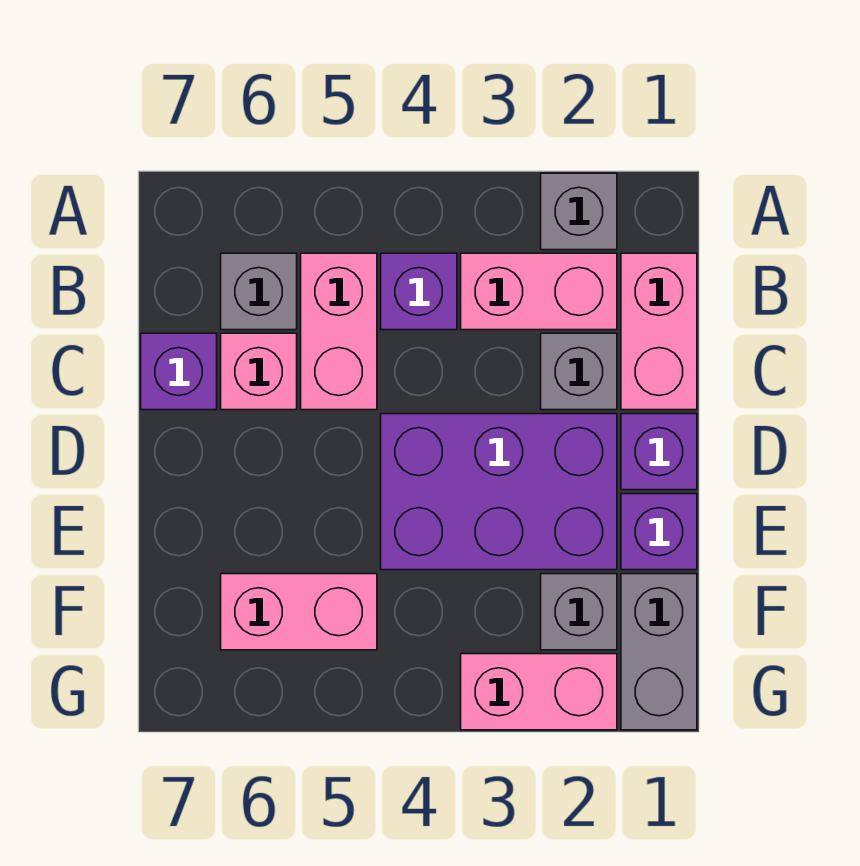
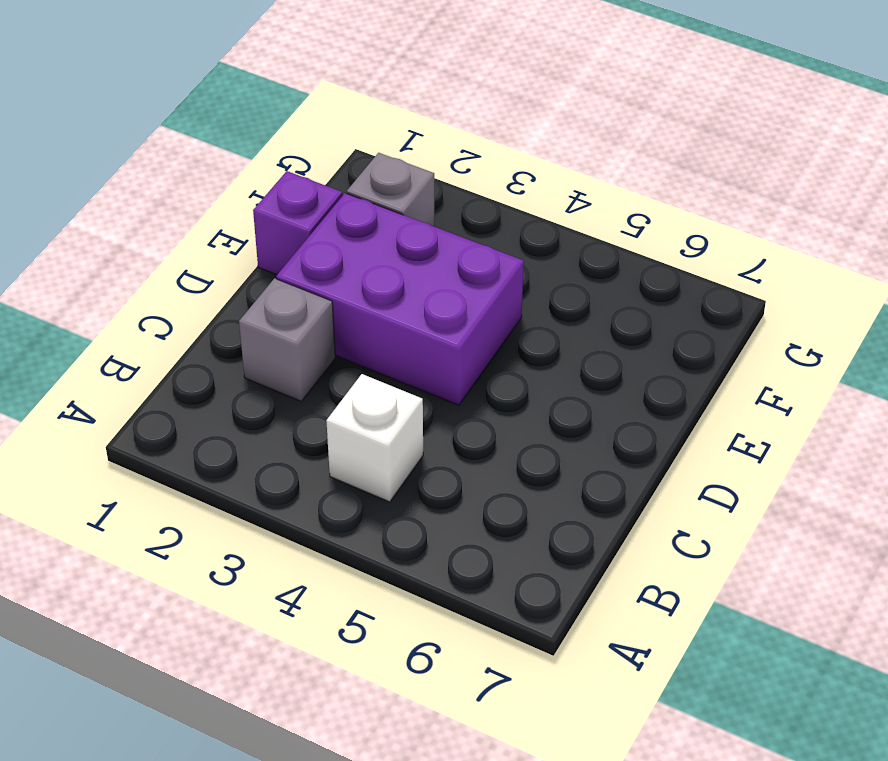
white 1x1 brick [326,374,423,502] -> purple 1x1 brick [381,253,457,330]
none -> grey 1x1 brick [541,173,617,250]
none -> pink 1x2 brick [621,253,697,410]
none -> pink 1x2 brick [461,253,617,330]

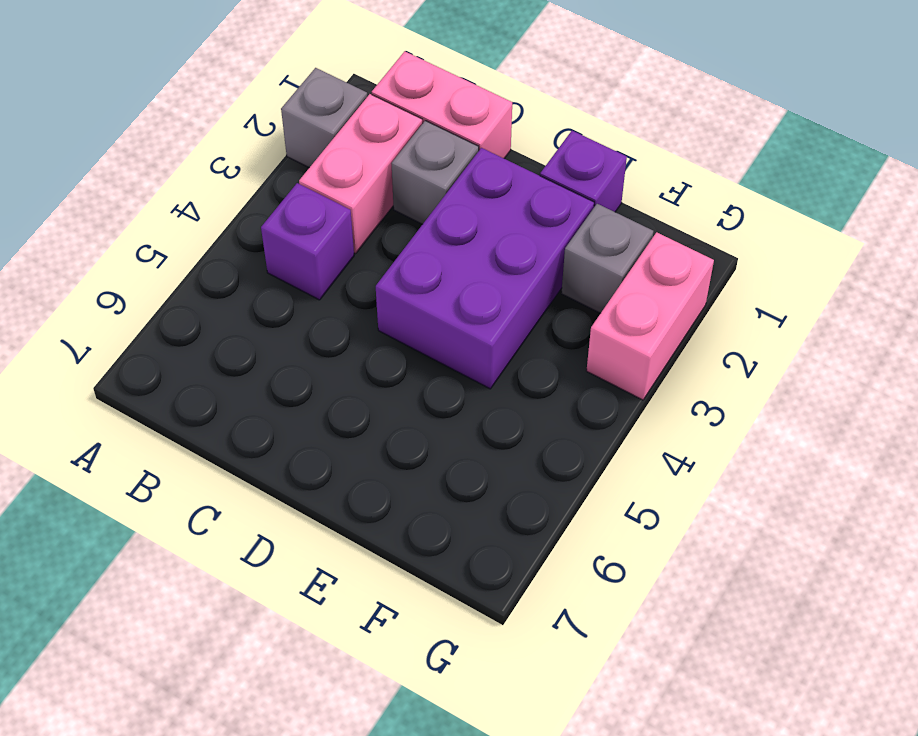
none -> pink 1x2 brick [301,253,377,410]
none -> grey 1x1 brick [221,253,297,330]
none -> pink 1x1 brick [221,333,297,410]

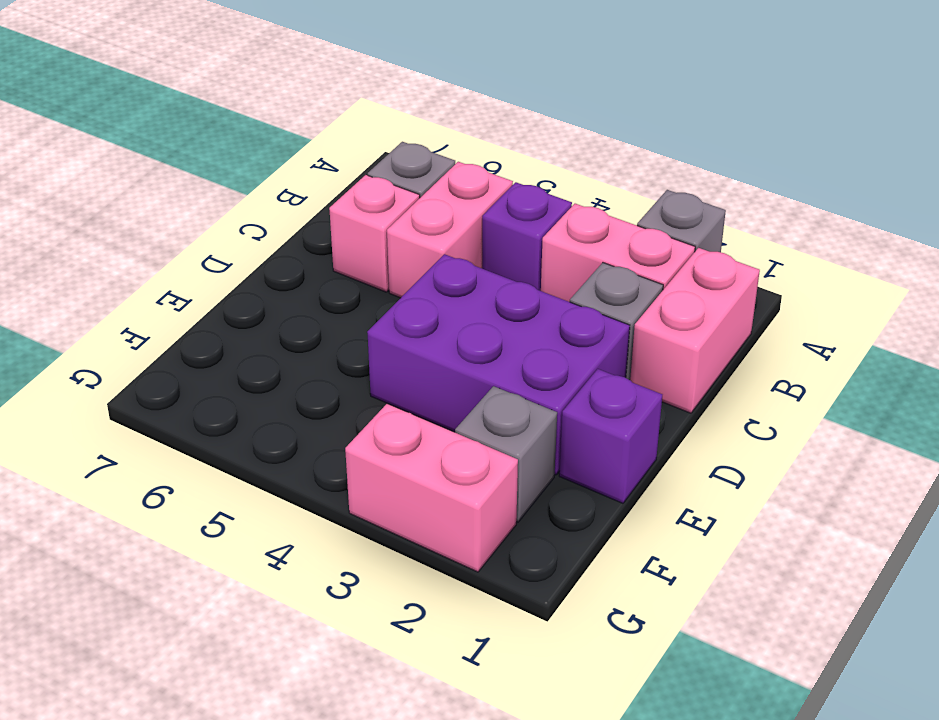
none -> purple 1x1 brick [141,333,217,410]
none -> purple 1x1 brick [621,414,697,490]
none -> grey 1x2 brick [621,574,697,730]

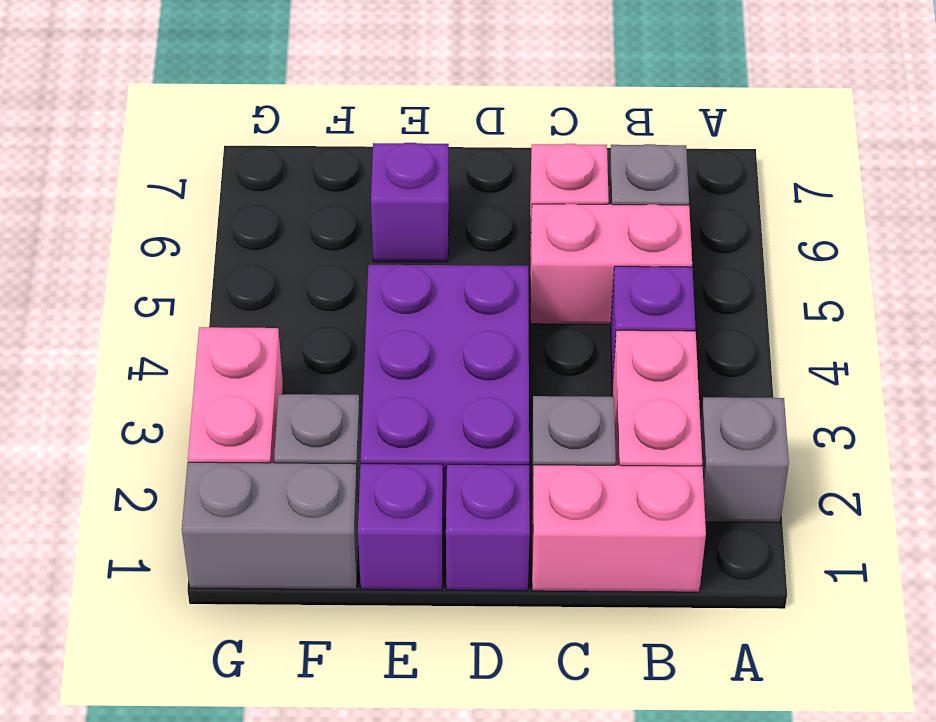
purple 1x1 brick [371,143,449,262] -> purple 1x1 brick moved to [141,333,217,410]
none -> pink 1x2 brick [221,574,377,650]

